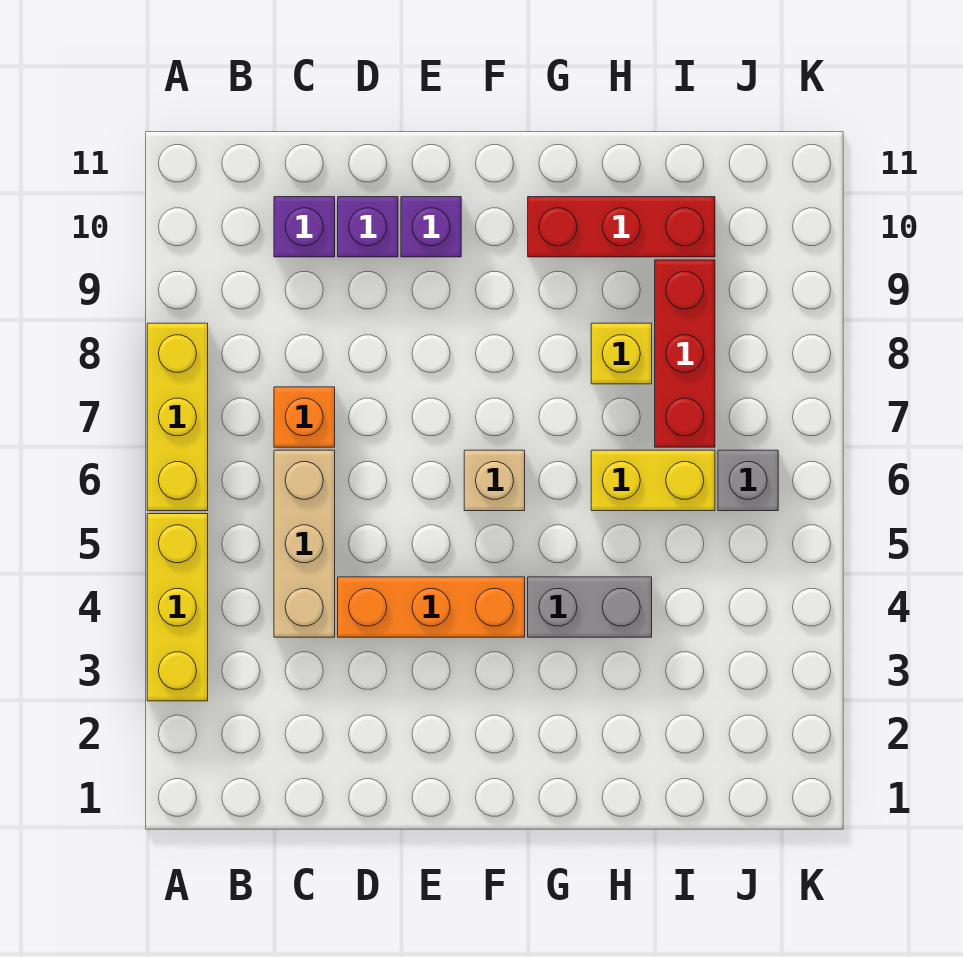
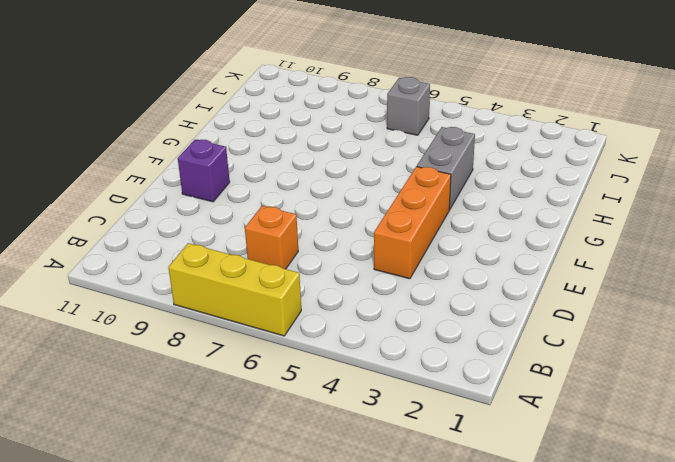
none -> yellow 1x3 brick [147,514,208,701]
none -> tan 1x3 brick [274,450,335,637]
none -> purple 1x1 brick [274,197,335,257]

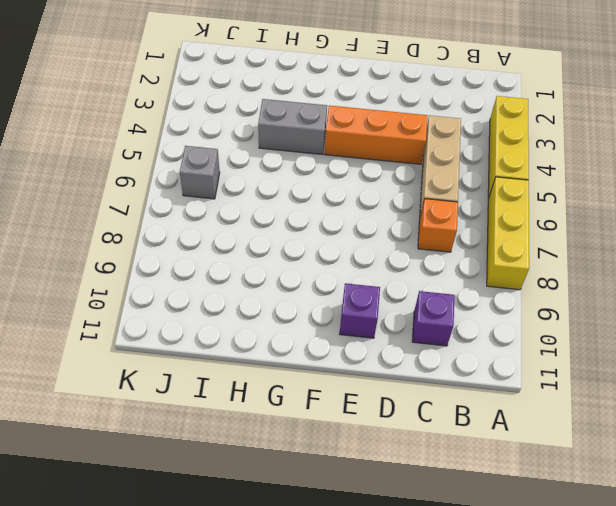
none -> purple 1x1 brick [338,197,398,257]
none -> tan 1x1 brick [464,450,525,511]
none -> red 1x3 brick [528,197,715,257]

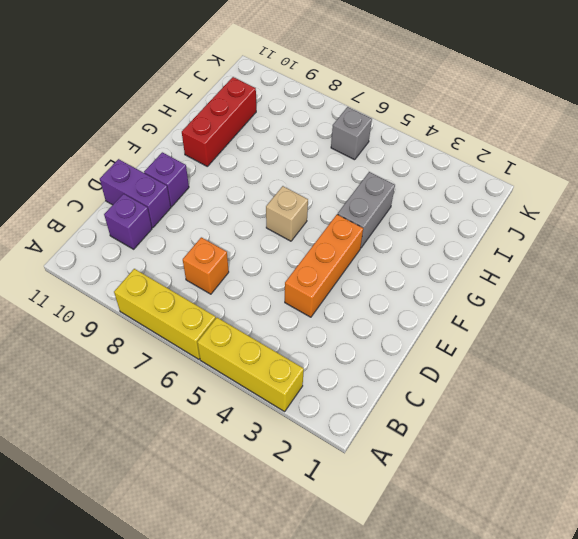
purple 1x2 brick [100,159,171,228] -> purple 1x1 brick [338,197,398,257]
none -> tan 1x3 brick [274,450,335,637]
none -> yellow 1x2 brick [591,450,715,511]
none -> yellow 1x1 brick [591,323,652,384]

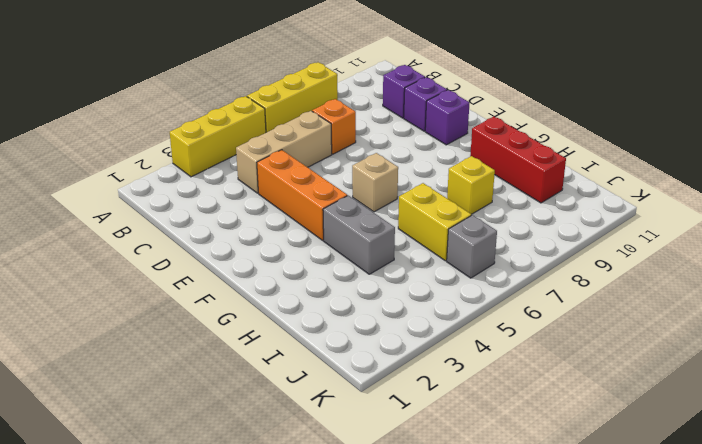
none -> red 1x3 brick [655,260,715,447]

